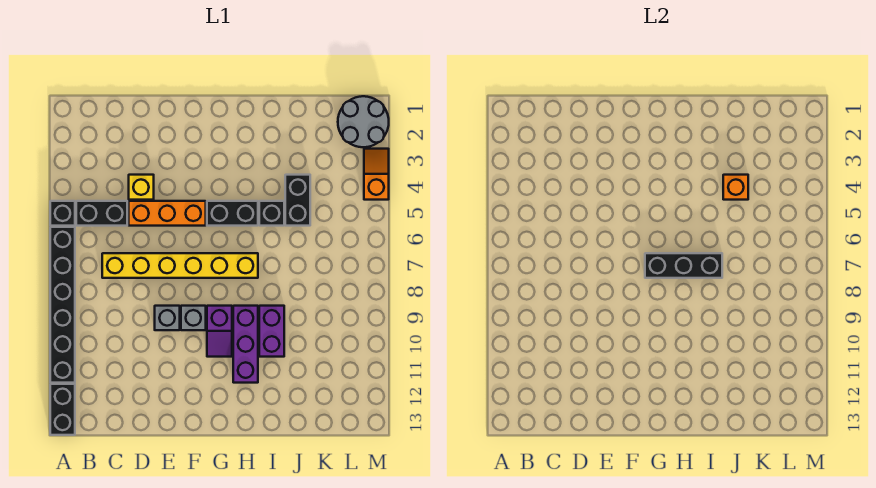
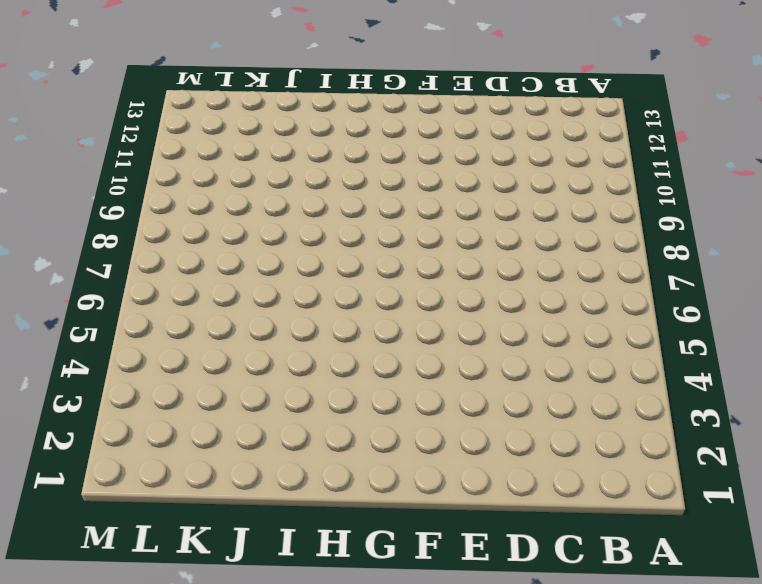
none -> black 1x1 brick [50,201,75,226]
none -> black 1x6 brick [50,227,75,383]
none -> black 1x2 brick [50,384,75,435]

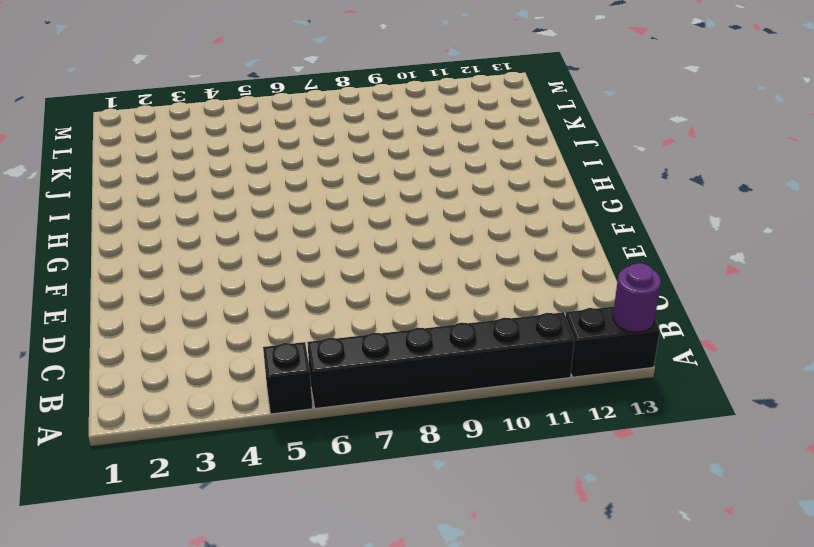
purple 1x1 round brick [613,263,661,332] -> none
none -> black 1x2 brick [76,201,127,226]
none -> yellow 1x6 brick [102,253,258,278]
none -> yellow 1x1 brick [129,175,154,200]

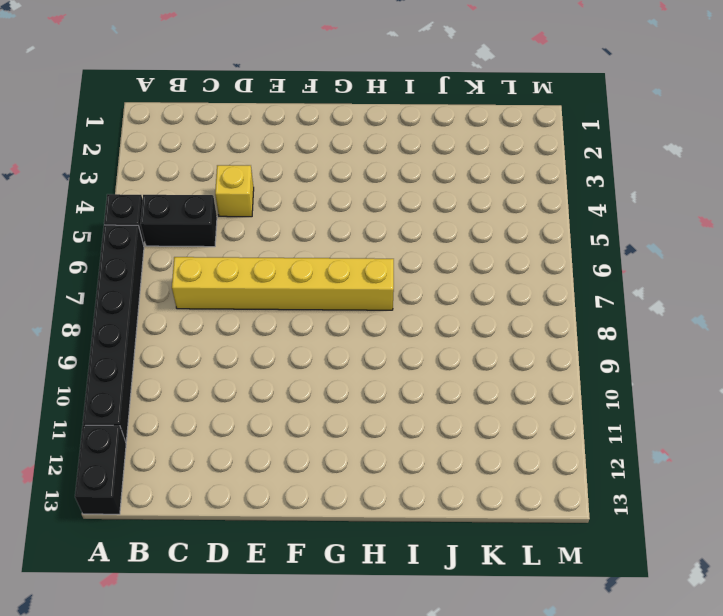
none -> orange 1x3 brick [129,201,206,226]
none -> grey 1x1 brick [155,306,180,330]
none -> grey 1x1 brick [181,306,206,330]

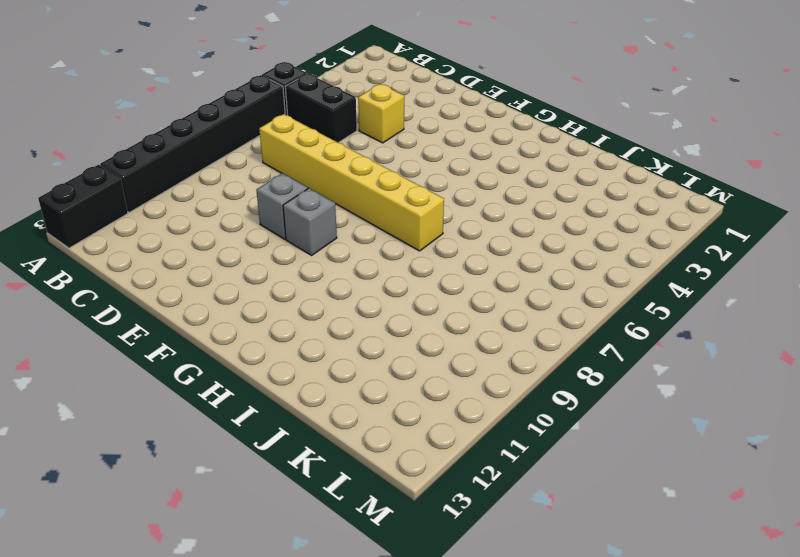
none -> orange 1x3 brick [129,201,206,226]
none -> black 1x2 brick [207,201,258,226]
none -> purple 1x2 slope [207,306,232,357]

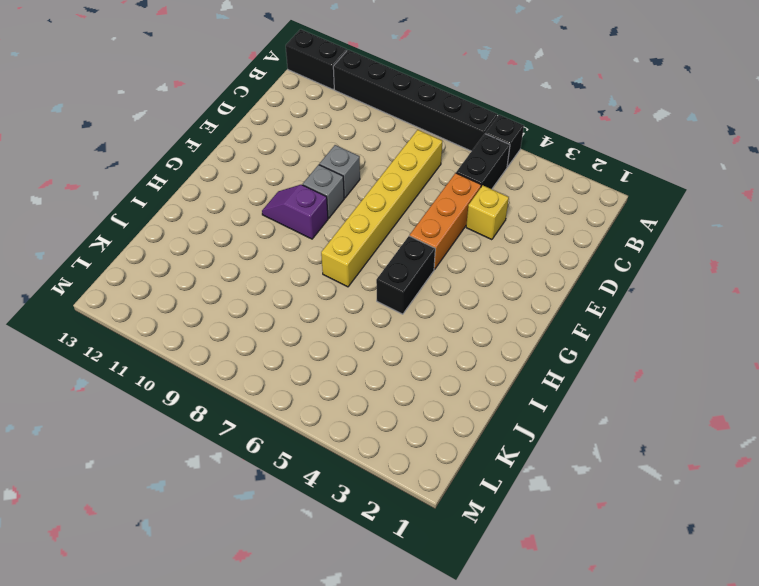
none -> purple 1x3 brick [233,306,258,383]
none -> black 1x1 brick [259,201,284,226]
none -> purple 1x2 brick [259,306,284,357]

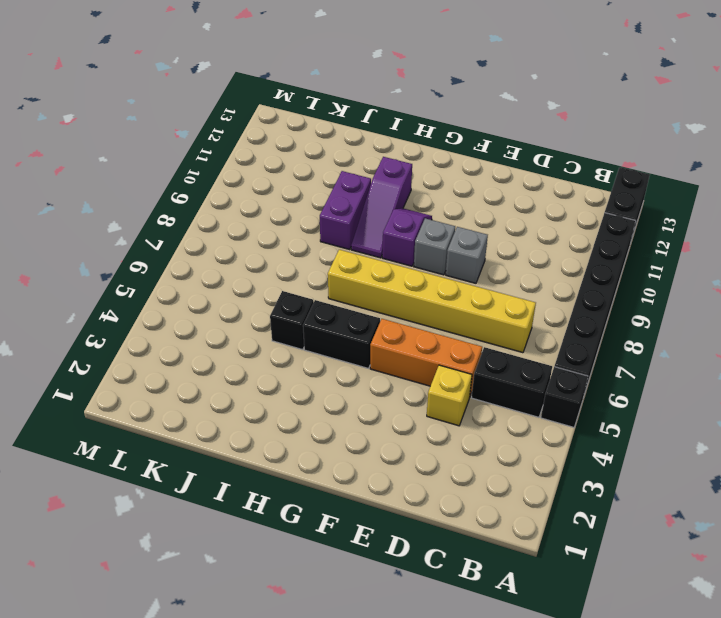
purple 1x3 slope [351,157,412,258] -> purple 1x3 brick [233,306,258,383]
none -> black 1x2 brick [285,175,310,226]
none -> grey 2x2 round brick [338,96,389,147]
none -> orange 1x2 slope [364,149,389,200]

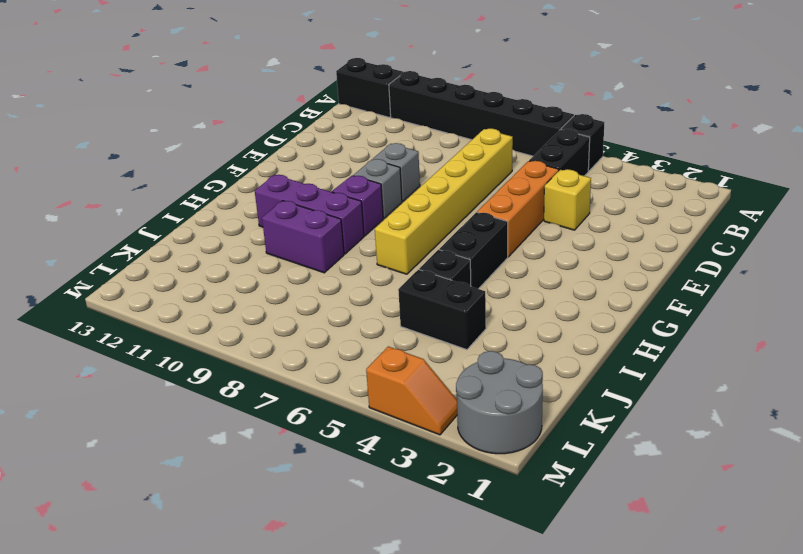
none -> black 1x3 brick [645,253,722,278]
none -> orange 1x1 brick [723,175,748,200]

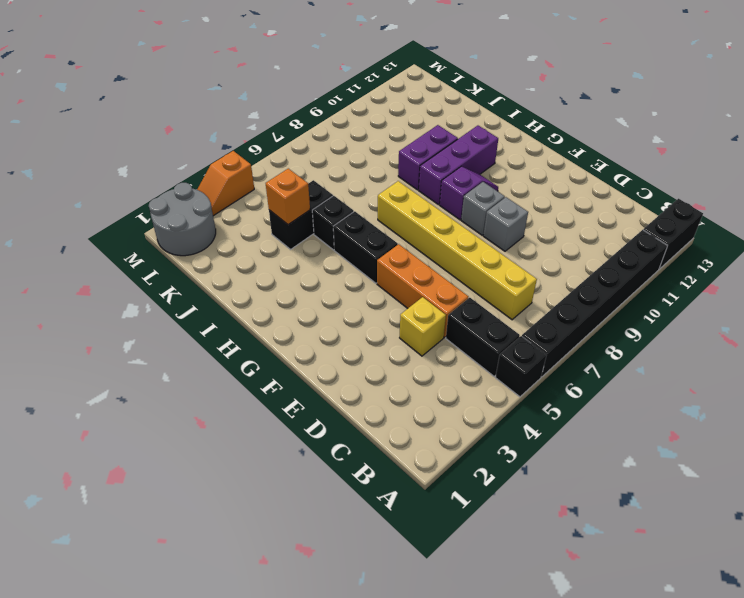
none -> black 1x3 brick [645,253,722,278]

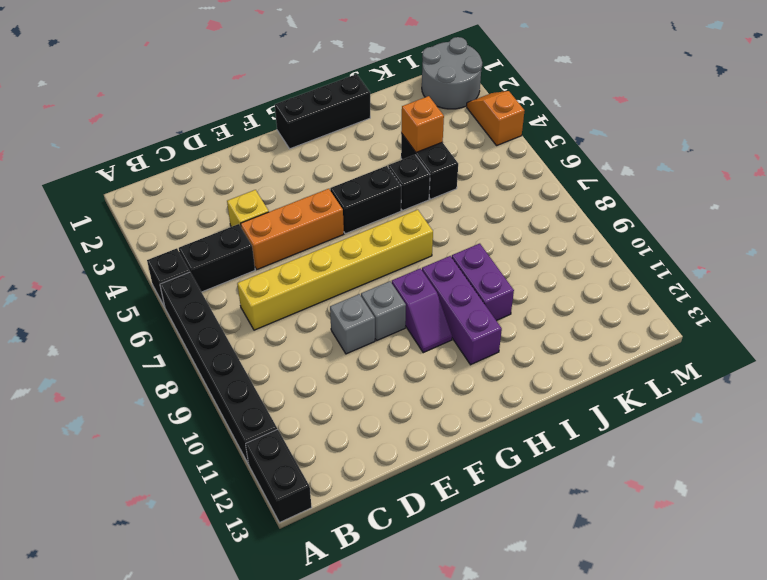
black 1x3 brick [275,74,370,149] -> black 1x3 brick moved to [645,253,722,278]

